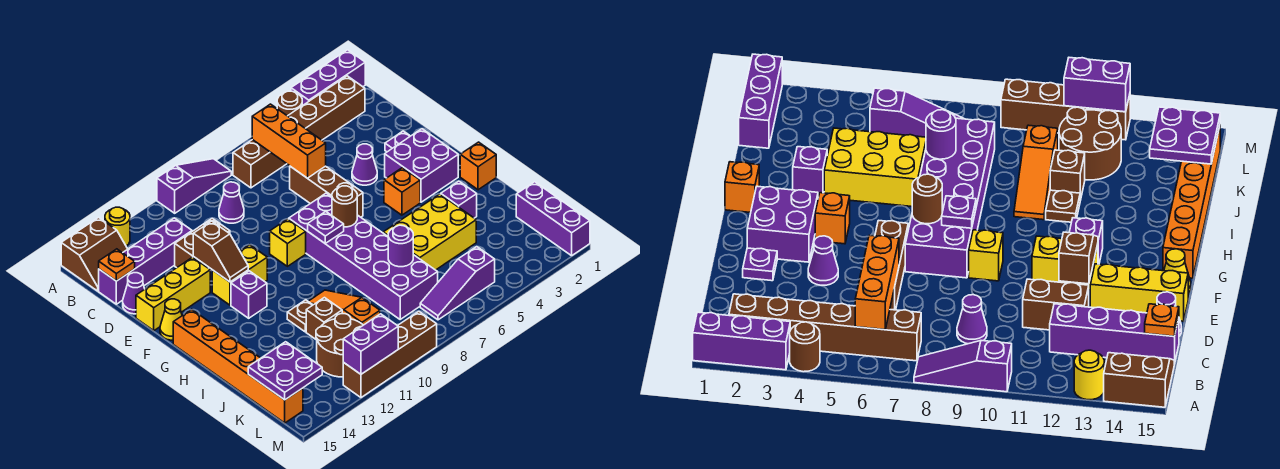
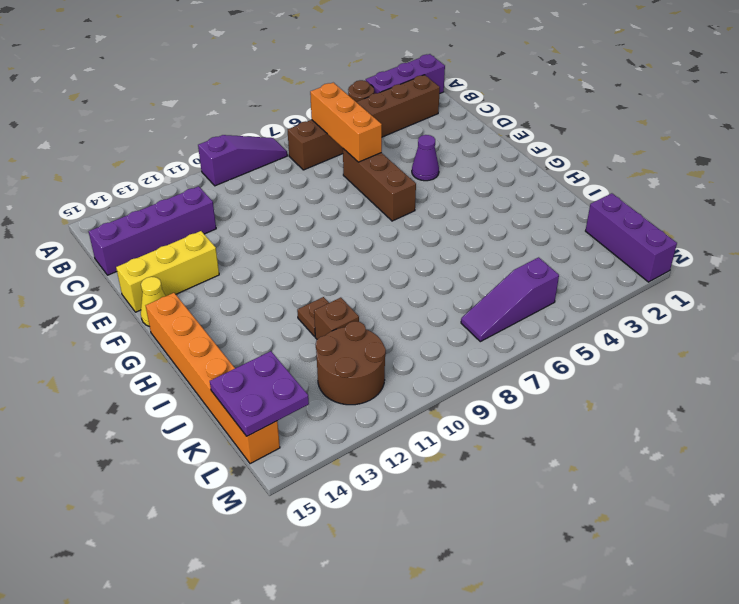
none -> yellow 1x1 round brick [105,207,130,246]
none -> brown 2x2 slope [61,217,127,291]
none -> purple 1x1 cone [219,182,244,223]
none -> brown 1x2 brick [175,218,230,268]

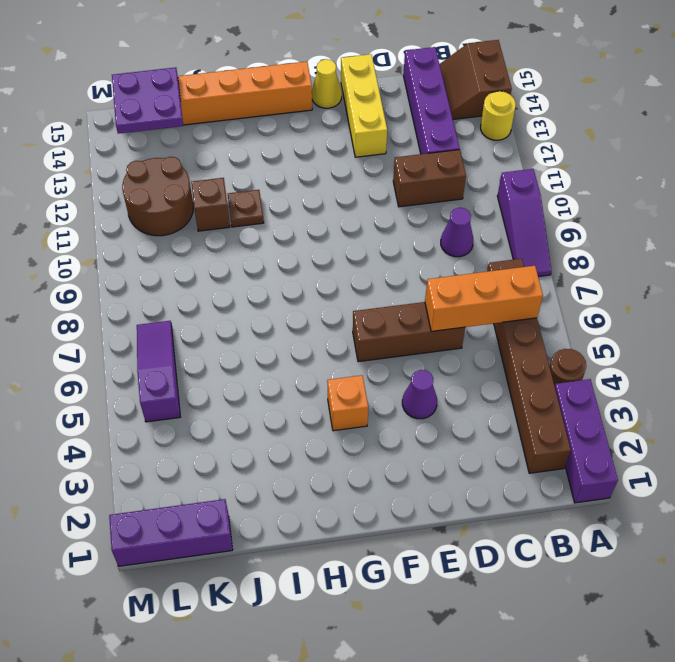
brown 1x2 brick [393,150,466,207] -> brown 1x2 brick turned to [175,218,230,268]
none -> purple 1x1 cone [123,273,145,314]
none -> purple 1x1 plate [385,131,410,152]
none -> purple 2x2 brick [385,129,458,202]
none -> purple 2x6 brick [289,193,438,319]

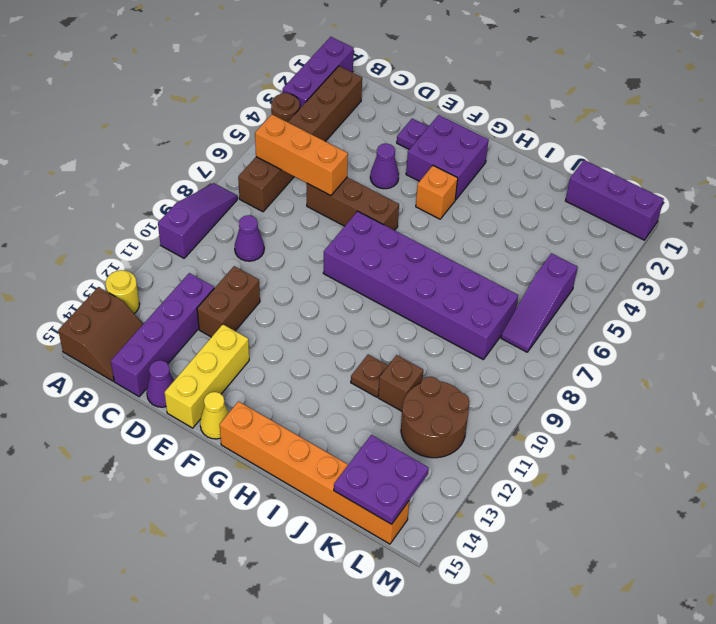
none -> yellow 1x1 brick [270,219,306,266]
none -> yellow 1x2 brick [212,245,267,305]
none -> purple 1x1 brick [231,271,267,318]
none -> orange 1x1 brick [460,142,496,190]

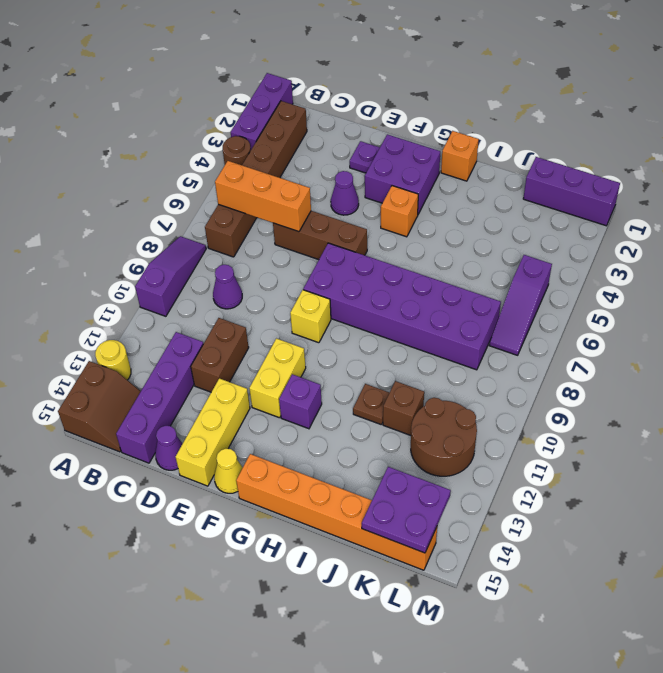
none -> purple 1x1 brick [441,181,477,218]
none -> yellow 2x3 brick [383,194,476,270]
none -> orange 1x3 slope [308,290,380,325]
none -> brown 1x4 brick [343,311,437,397]

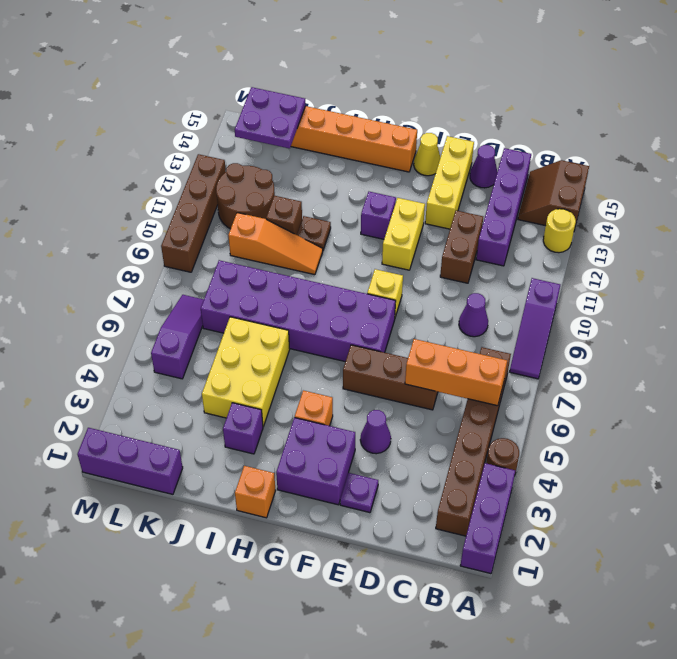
none -> orange 1x1 plate [99,249,135,281]
none -> brown 1x2 slope [193,221,248,282]
none -> brown 1x1 round brick [332,186,357,227]
none -> purple 1x1 plate [308,212,344,243]

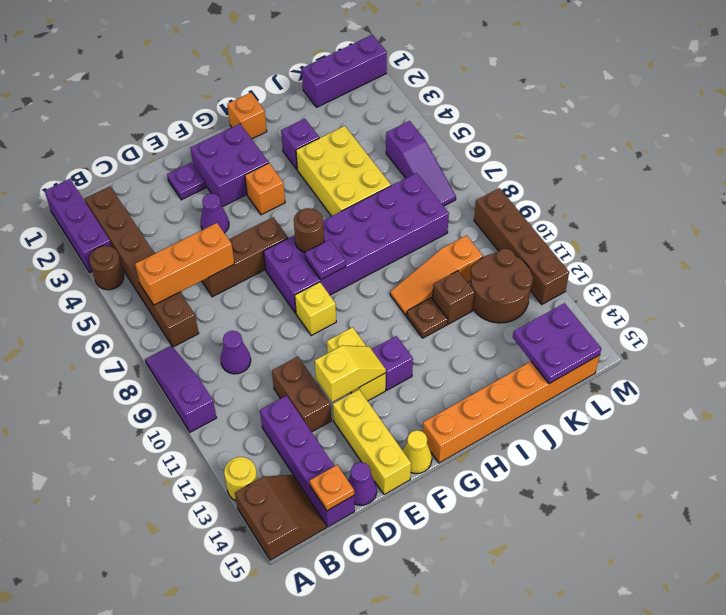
yellow 1x2 slope [315,345,386,402] -> brown 1x2 slope [193,221,248,282]
none -> purple 1x1 round brick [388,225,413,267]
none -> purple 1x2 brick [343,314,398,374]

